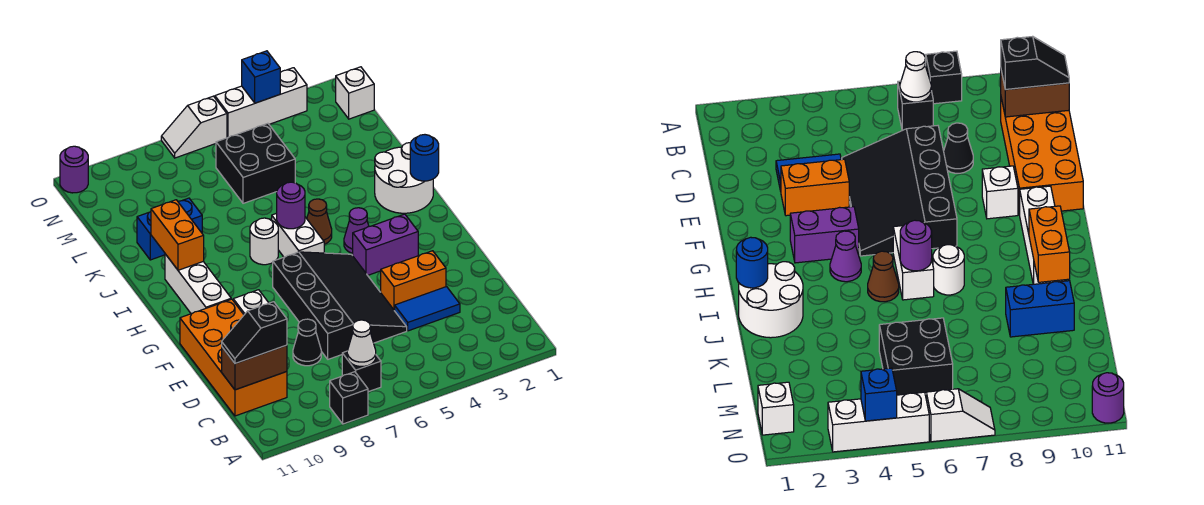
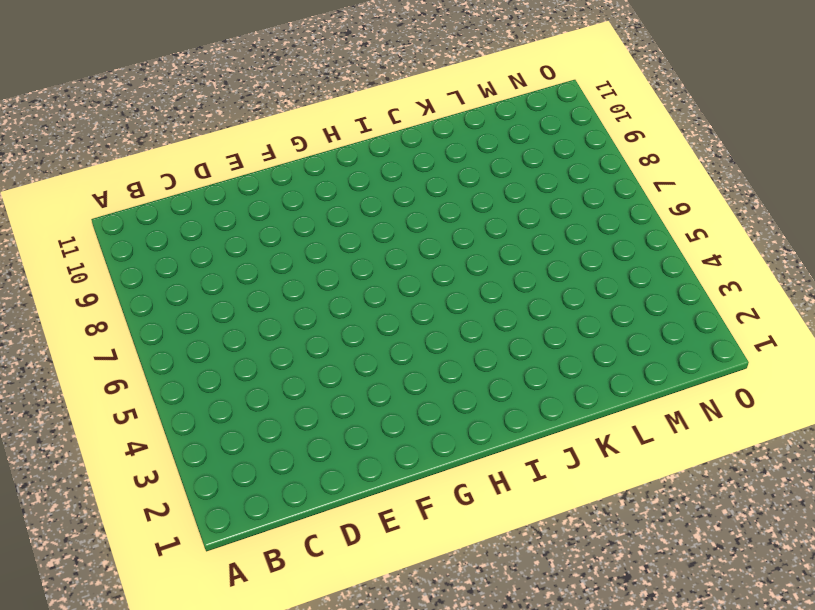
none -> black 1x1 brick [330,372,368,424]
none -> black 1x1 brick [342,351,381,392]
none -> orange 2x4 brick [180,299,287,416]

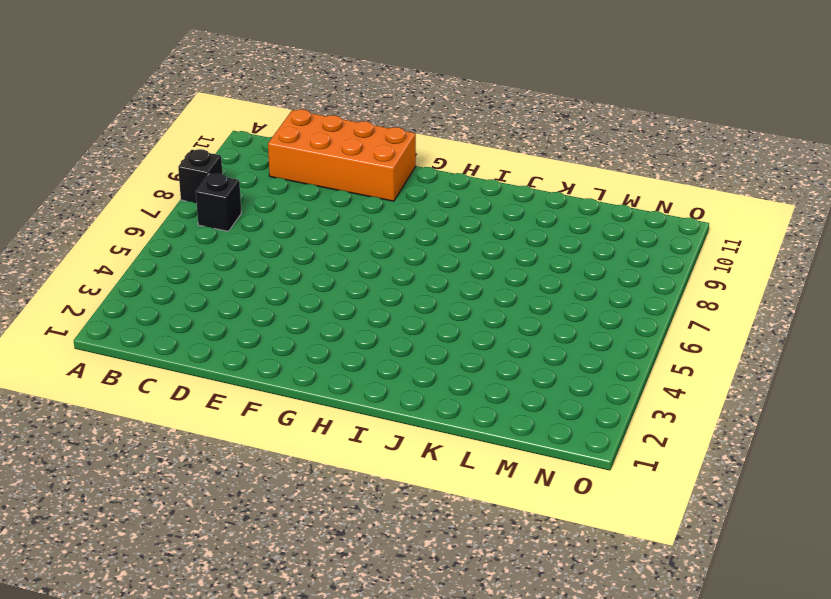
none -> blue 1x2 tile [395,287,460,331]
none -> black 3x4 slope [273,252,407,359]
none -> black 1x1 cone [293,319,321,366]

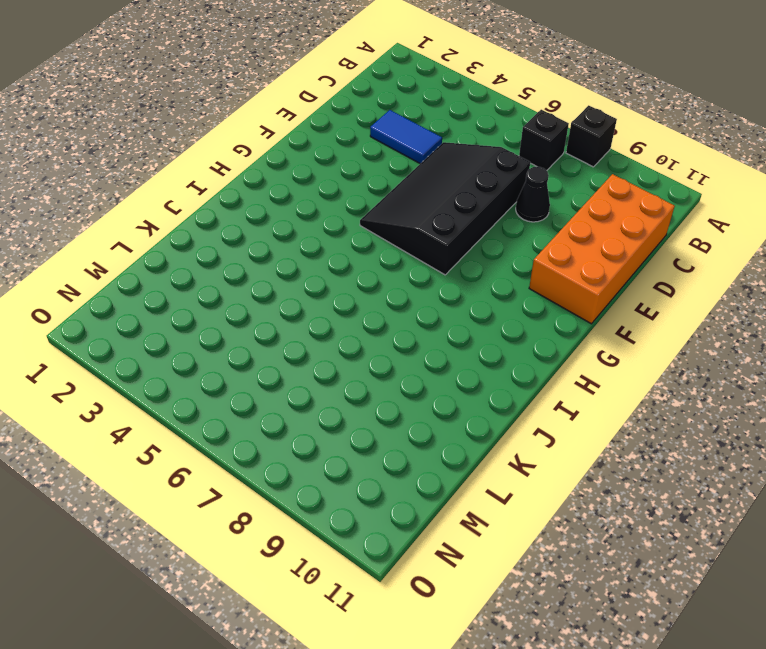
none -> orange 1x2 brick [381,251,446,311]
none -> white 1x1 brick [233,290,269,315]
none -> purple 1x2 brick [353,214,418,275]

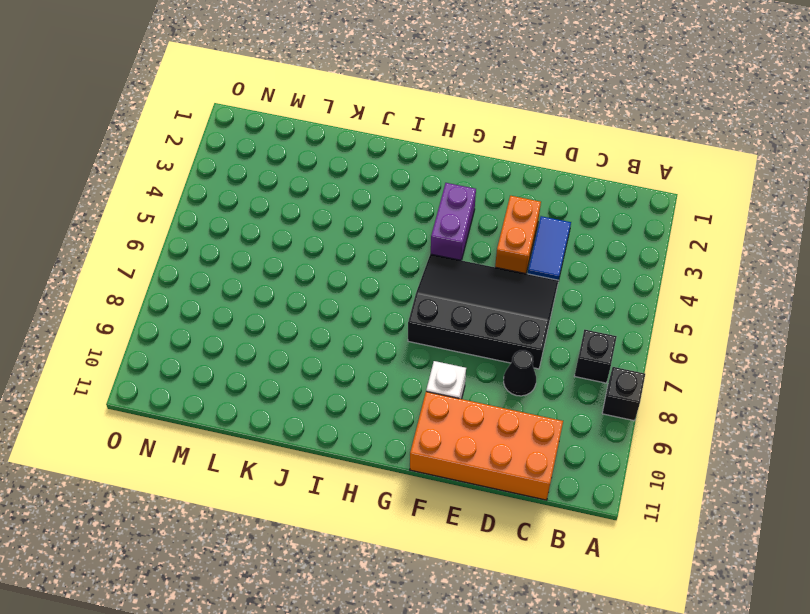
none -> white 1x3 brick [165,254,231,314]
none -> purple 1x1 cone [344,208,369,253]
none -> white 1x2 brick [272,213,324,257]

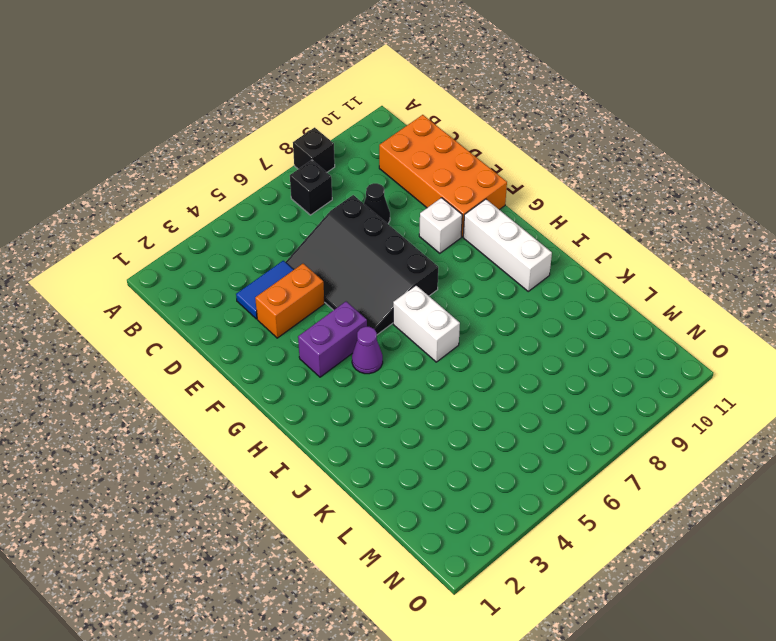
none -> white 2x2 round brick [375,142,433,213]
none -> brown 1x1 cone [307,199,332,244]
none -> white 1x1 round brick [250,218,278,265]

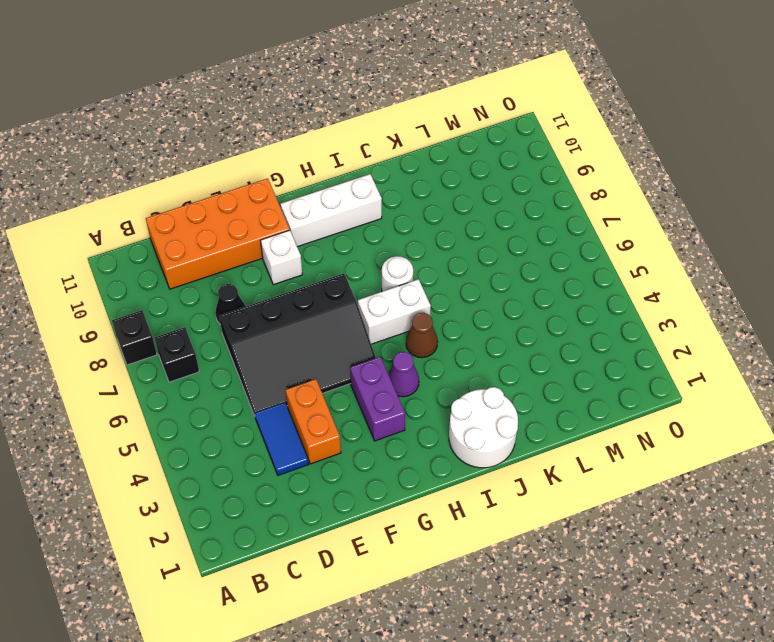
none -> blue 1x2 brick [137,198,202,260]
none -> black 2x2 brick [216,123,295,203]
none -> white 1x1 brick [336,67,374,119]

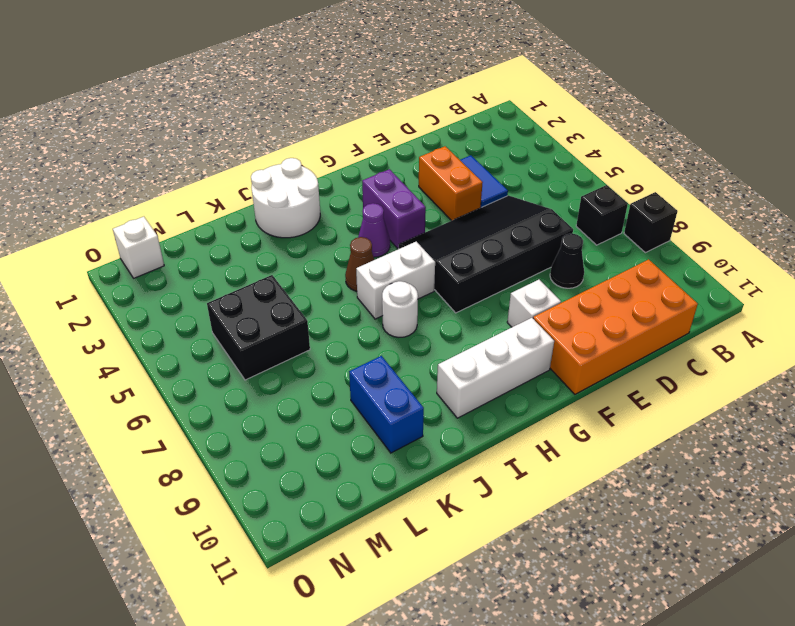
none -> white 1x3 brick [215,68,307,138]
none -> white 1x2 slope [161,96,227,158]
none -> purple 1x1 round brick [60,146,88,193]

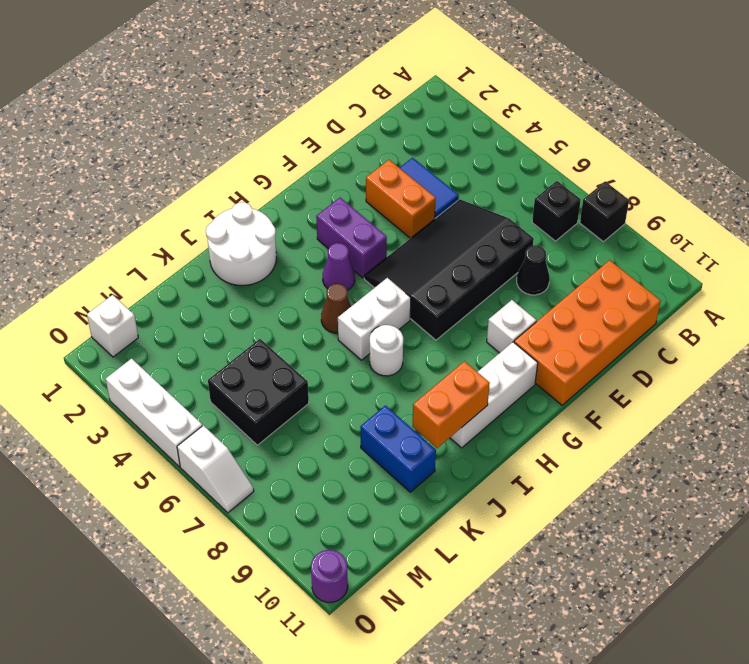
none -> white 1x1 cone [347,320,376,366]
none -> brown 1x2 brick [222,345,287,390]
none -> blue 1x1 round brick [410,135,439,181]

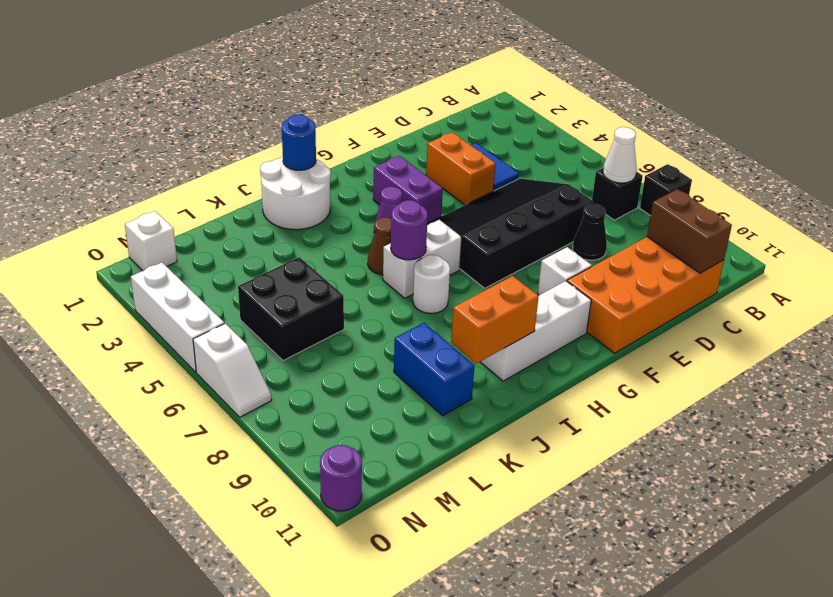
none -> blue 1x1 brick [242,51,280,103]
none -> black 1x2 slope [222,302,287,364]

